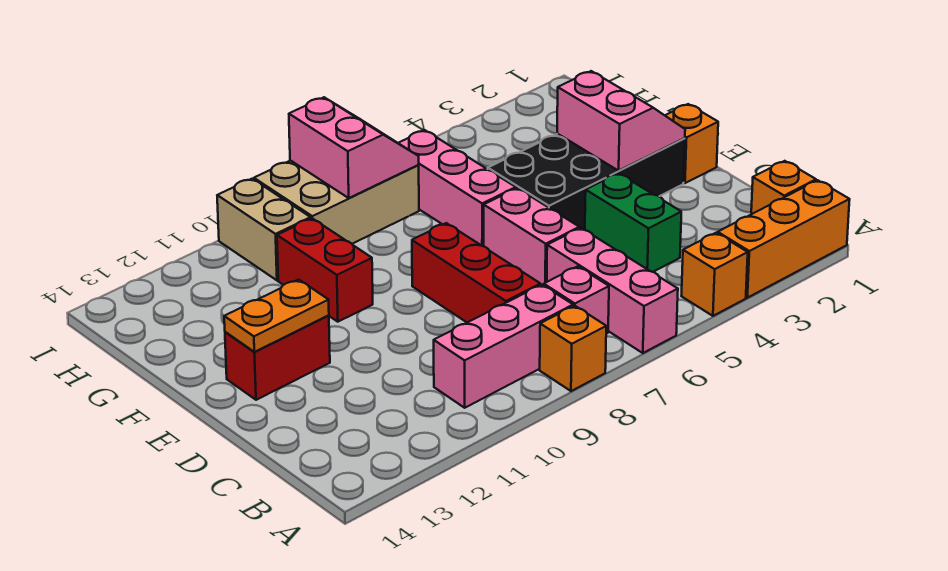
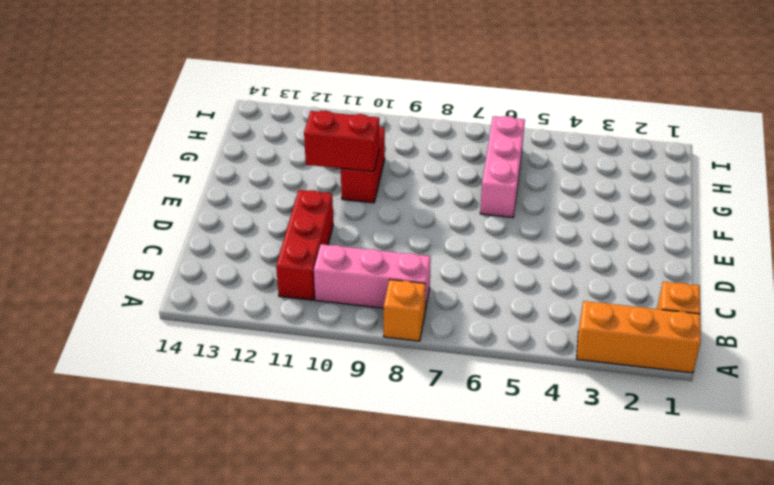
red 1x3 brick [276,190,333,300] -> red 1x3 brick moved to [412,223,540,323]
red 1x2 brick [304,110,379,172] -> red 1x2 brick moved to [225,315,330,400]
none -> orange 1x1 brick [682,233,748,316]
none -> pink 1x3 brick [547,228,678,353]
none -> pink 1x1 brick [544,266,609,334]

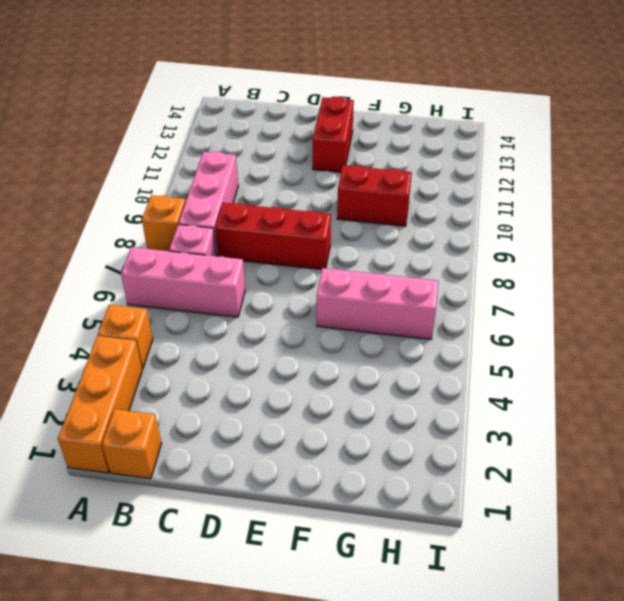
none -> green 1x2 brick [585,173,681,272]
none -> pink 1x2 brick [484,188,579,285]
none -> orange 1x1 brick [665,104,718,183]

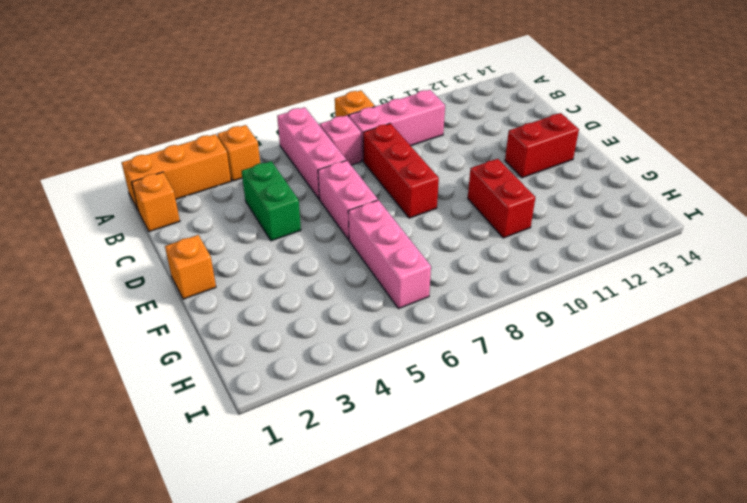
none -> black 2x4 brick [488,134,685,230]
none -> tan 2x3 brick [254,160,419,244]
none -> tan 1x2 brick [217,179,311,280]

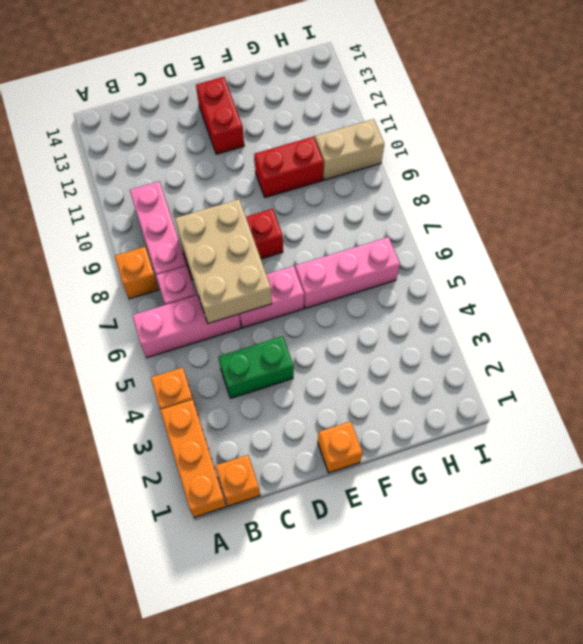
tan 2x3 brick [175,199,272,323] -> tan 2x3 brick moved to [254,160,419,244]
none -> black 2x4 brick [488,134,685,230]
none -> pink 2x2 slope [557,71,685,171]
none -> orange 1x2 plate [224,280,329,352]

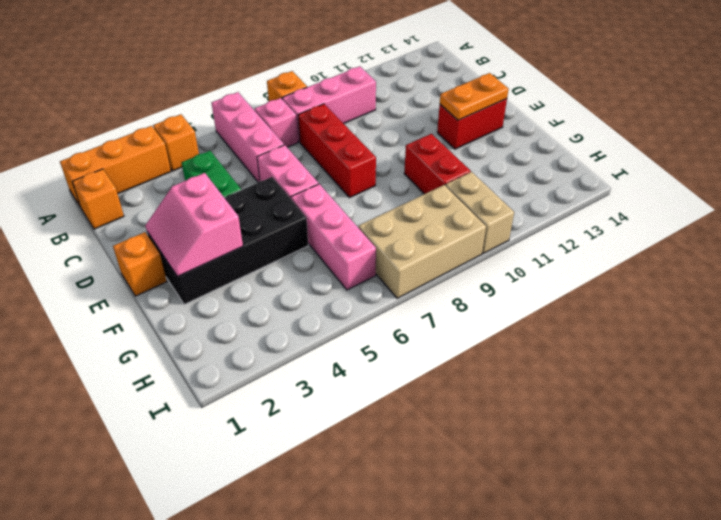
none -> pink 2x2 slope [289,97,419,198]

